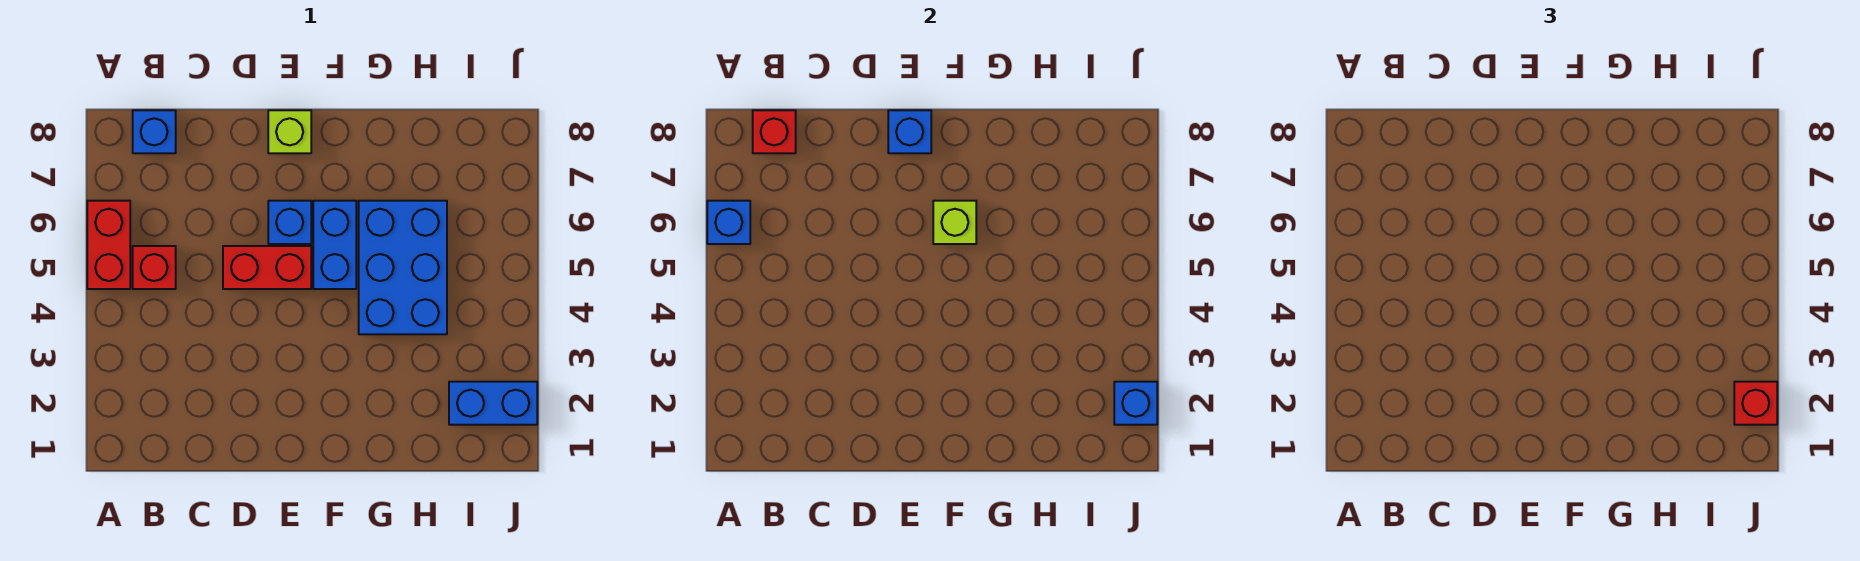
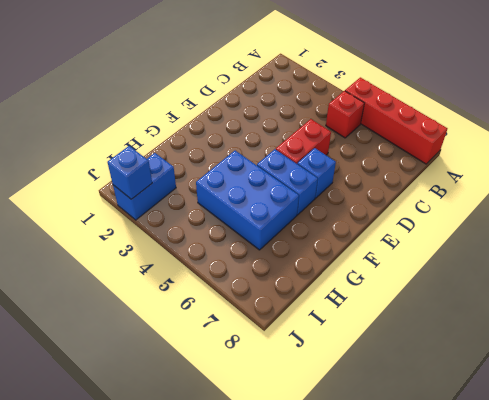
red 1x4 brick [345,77,448,164] -> red 1x2 brick [87,201,130,289]
none -> blue 1x1 brick [133,110,176,153]
none -> lime 1x1 brick [268,110,311,153]
none -> blue 1x1 brick [707,201,750,244]

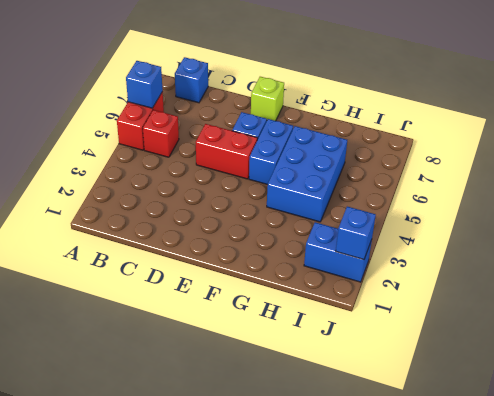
none -> red 1x1 brick [753,110,796,153]
none -> blue 1x1 brick [888,110,931,153]
none -> lime 1x1 brick [933,201,976,244]

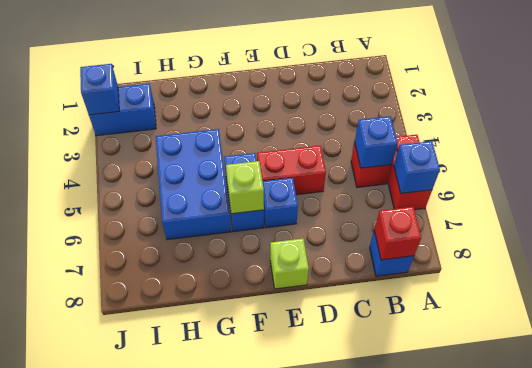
blue 1x1 brick [355,116,398,168] -> blue 1x1 brick moved to [888,110,931,153]
none -> red 1x1 brick [1734,382,1777,425]

